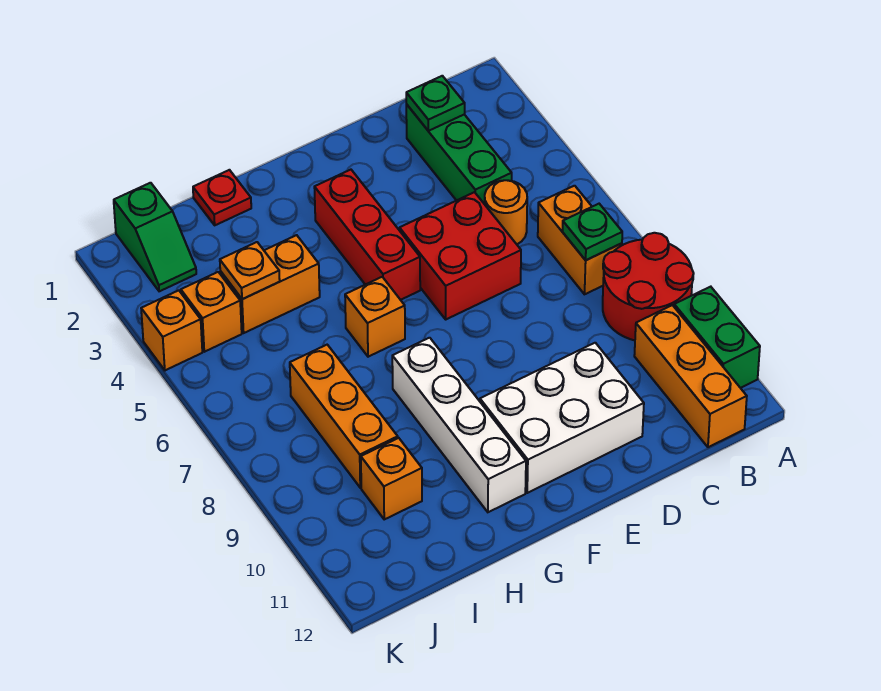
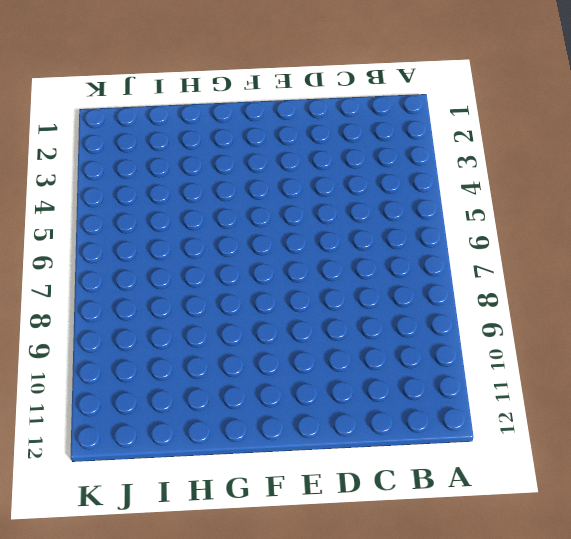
none -> red 2x2 round brick [603,233,694,340]
none -> green 1x2 brick [674,287,760,388]
none -> orange 1x2 brick [538,186,622,294]

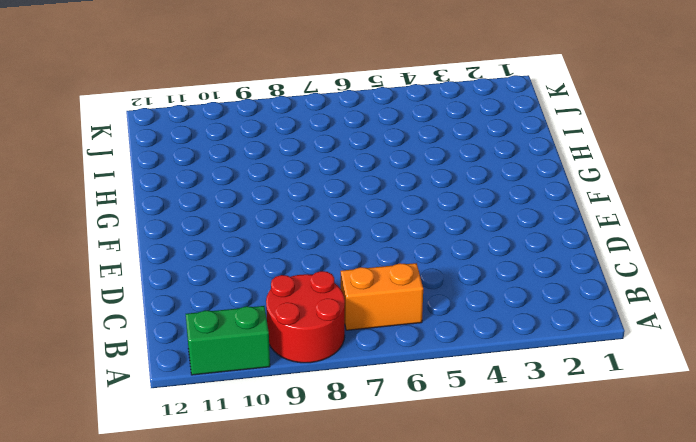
none -> orange 1x3 brick [634,305,747,447]
none -> green 1x3 brick [406,104,512,203]
none -> orange 1x1 round brick [484,180,527,244]

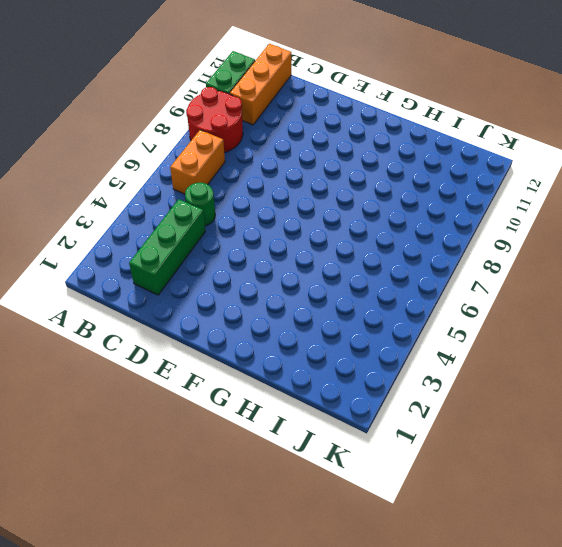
green 1x1 round brick [185,183,215,226] -> orange 1x1 round brick [484,180,527,244]
none -> red 2x2 brick [400,192,521,319]
none -> white 2x3 brick [480,343,644,493]
none -> red 1x3 brick [314,170,420,300]

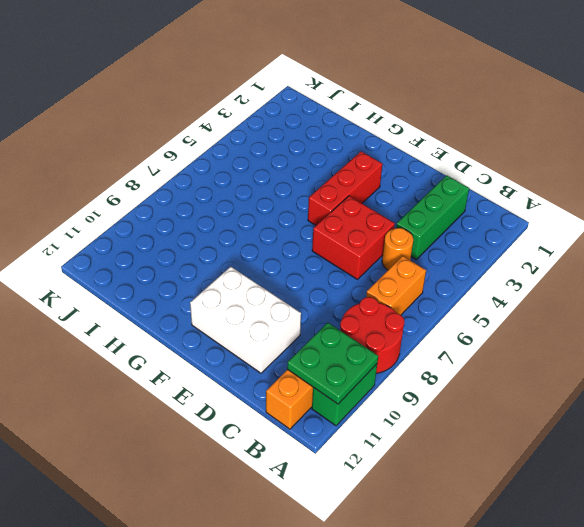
green 2x2 plate [287,323,378,404] -> none
none -> orange 1x1 brick [345,277,405,357]
none -> white 1x4 brick [392,338,526,512]
none -> red 1x1 plate [193,170,251,225]

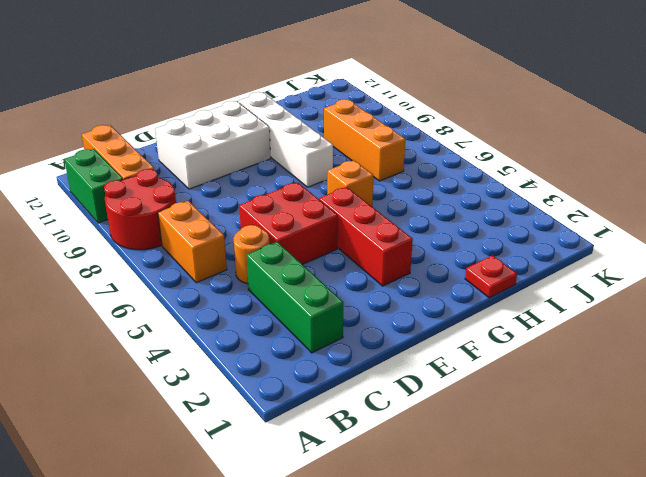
none -> orange 1x2 brick [220,235,320,333]
none -> orange 1x1 brick [361,438,422,519]
none -> green 1x2 slope [114,183,196,291]

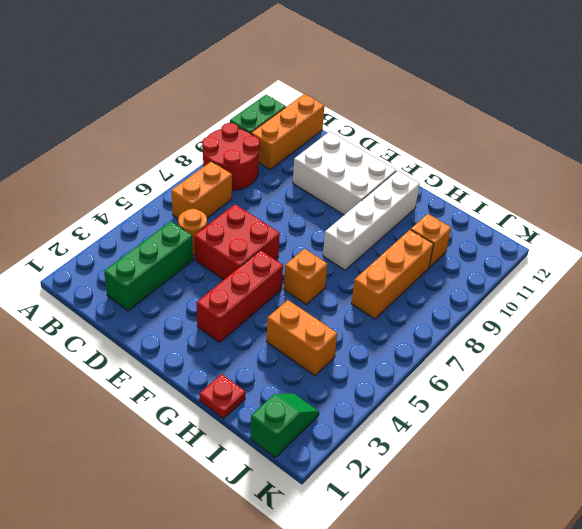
none -> orange 1x1 brick [181,272,242,352]
none -> orange 1x1 brick [141,290,202,370]
none -> green 1x1 plate [563,204,622,260]

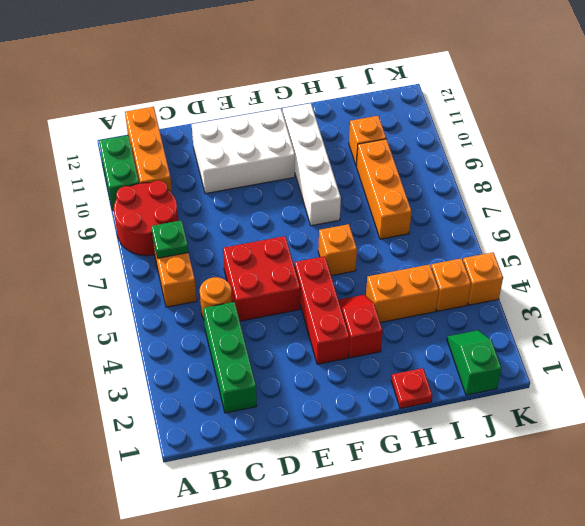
red 1x2 slope [339,295,383,358] -> none
none -> green 1x1 plate [406,76,465,131]
none -> orange 1x1 plate [220,242,280,299]

